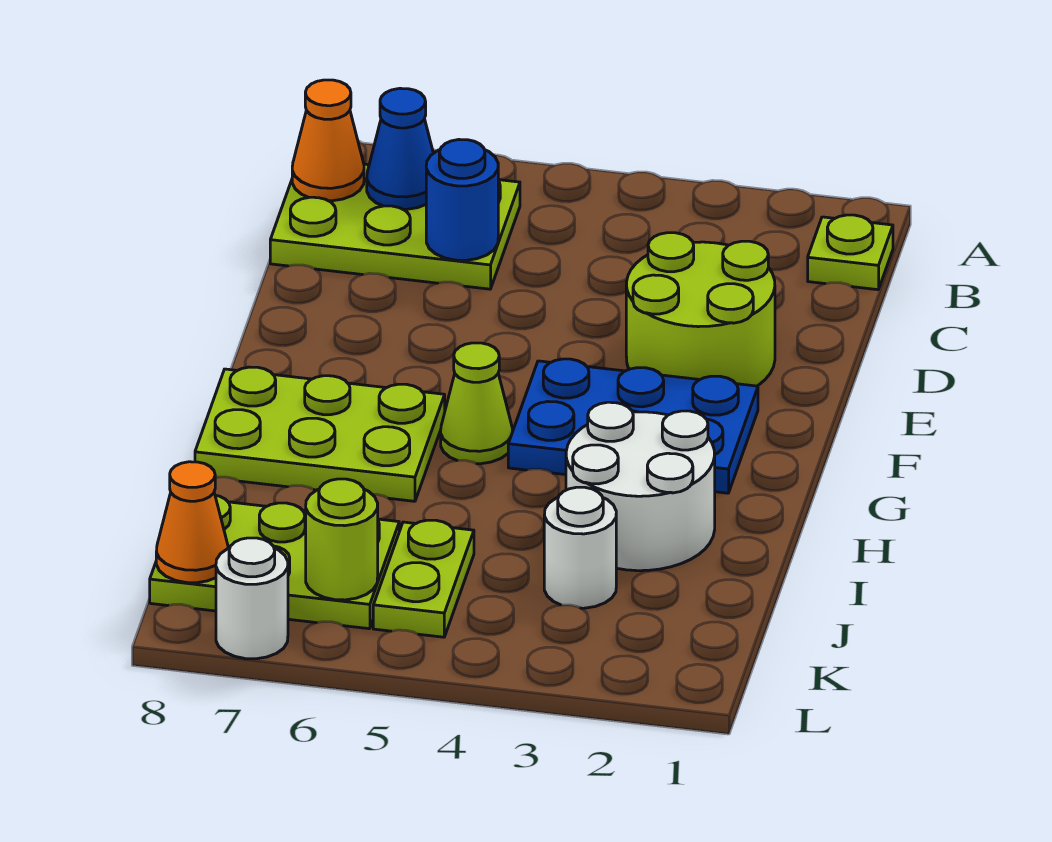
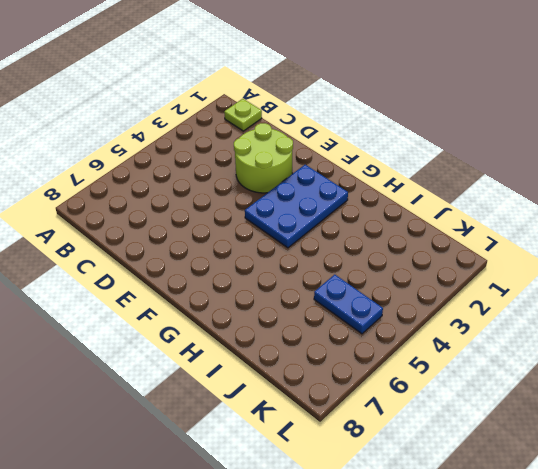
blue 1x2 plate [314,275,383,334] -> lime 1x2 plate [373,520,474,637]
none -> lime 2x3 plate [270,164,520,289]
none -> lime 1x1 cone [441,343,512,464]
none -> lime 2x3 plate [195,367,445,501]

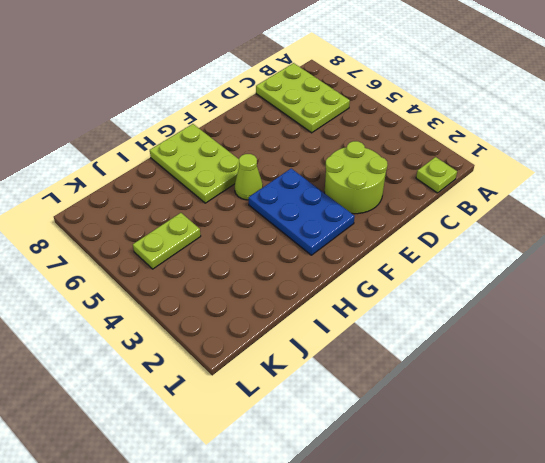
none -> white 2x2 round brick [566,402,715,571]
none -> white 1x1 round brick [544,487,616,608]
none -> lime 2x3 plate [150,495,399,629]

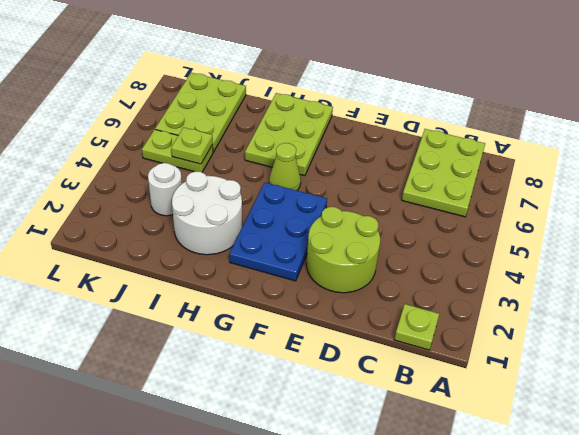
lime 1x1 plate [171,128,213,164] -> none
none -> white 1x1 round brick [216,538,288,659]
none -> blue 1x1 cone [367,88,433,209]
none -> orange 1x1 cone [292,80,364,201]

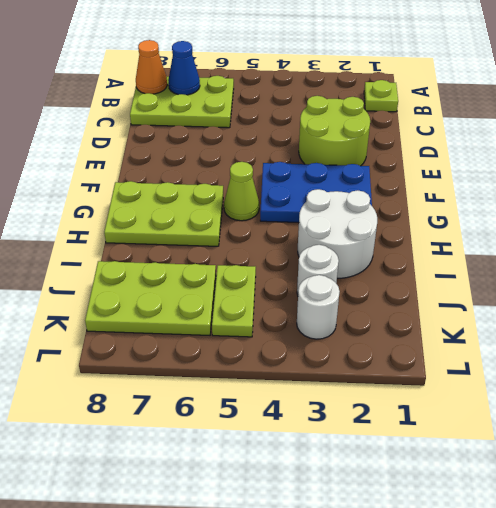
white 1x1 round brick [297,275,340,339] -> white 1x1 round brick moved to [216,538,288,659]
none -> blue 1x1 round brick [426,140,498,260]
none -> lime 1x1 round brick [305,479,378,600]
none -> orange 1x1 cone [156,462,228,583]

